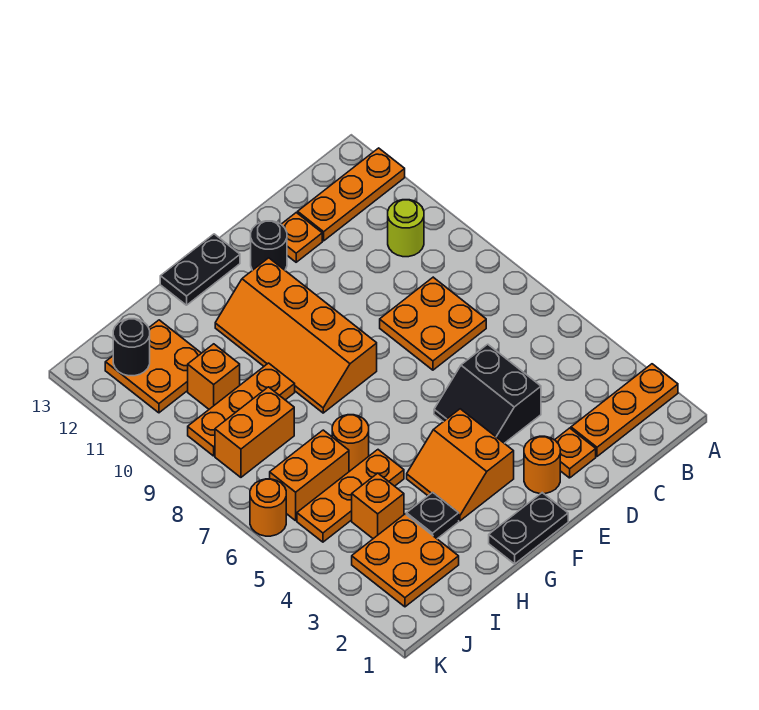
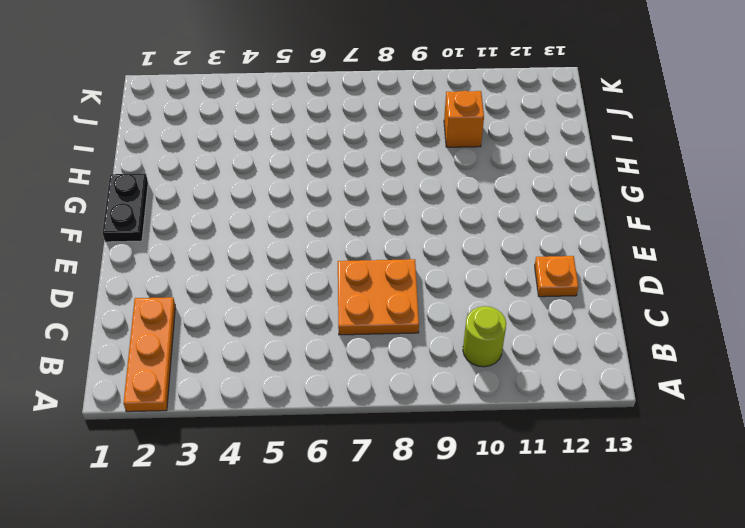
none -> orange 1x3 plate [298,148,405,241]
none -> orange 1x1 plate [555,428,596,478]
none -> black 2x2 slope [434,344,541,443]

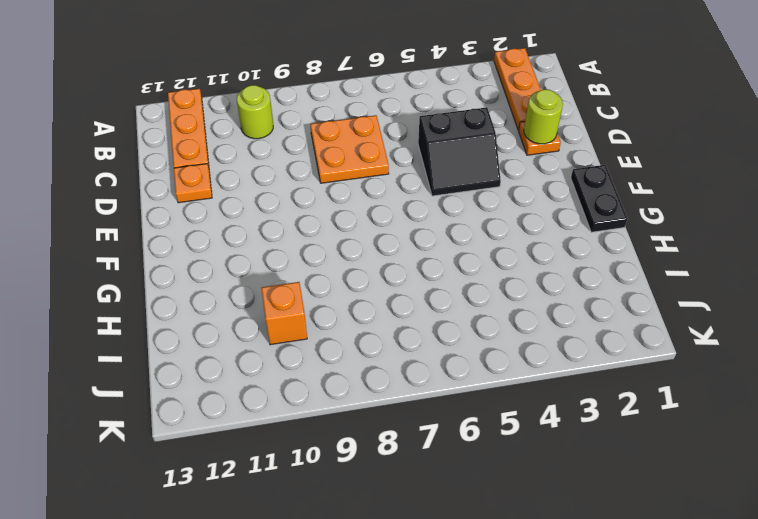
lime 1x1 round brick [524,89,563,144] -> none
none -> orange 1x1 round brick [524,436,560,494]
none -> black 1x1 round brick [251,221,287,270]
none -> orange 2x2 slope [407,409,514,521]

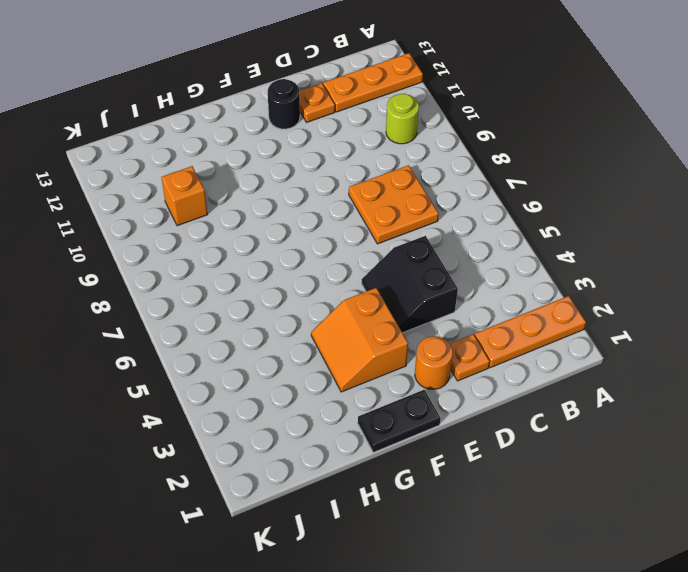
none -> orange 2x4 slope [215,258,377,413]
none -> black 1x2 plate [160,234,240,305]
none -> black 1x1 plate [406,492,459,539]

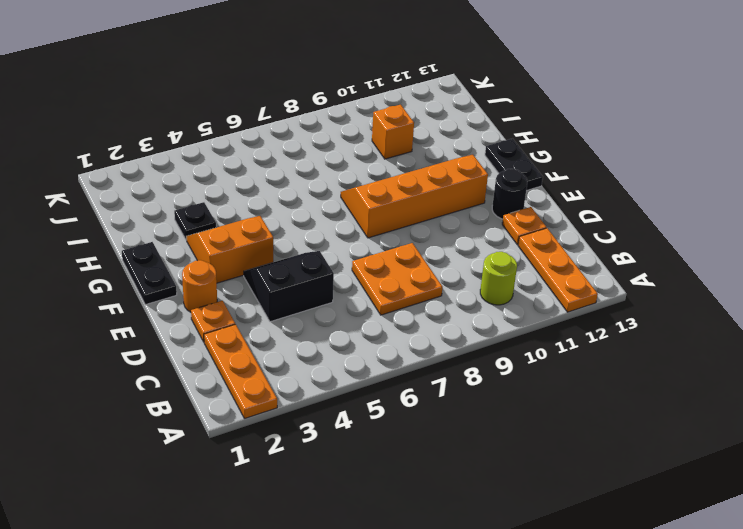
none -> orange 1x3 plate [297,450,404,542]
none -> orange 1x1 round brick [332,415,369,471]
none -> orange 1x3 plate [188,363,295,456]

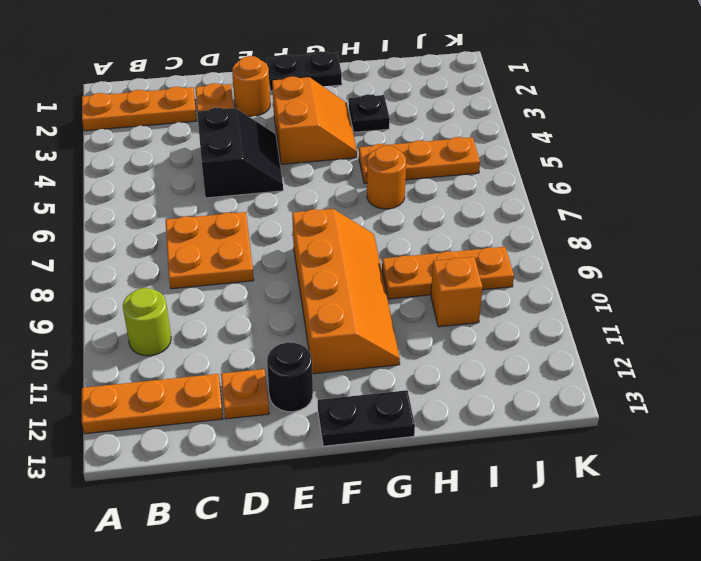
none -> orange 2x2 plate [352,514,459,607]
none -> orange 1x1 brick [352,473,404,539]
none -> orange 1x2 brick [270,430,349,521]

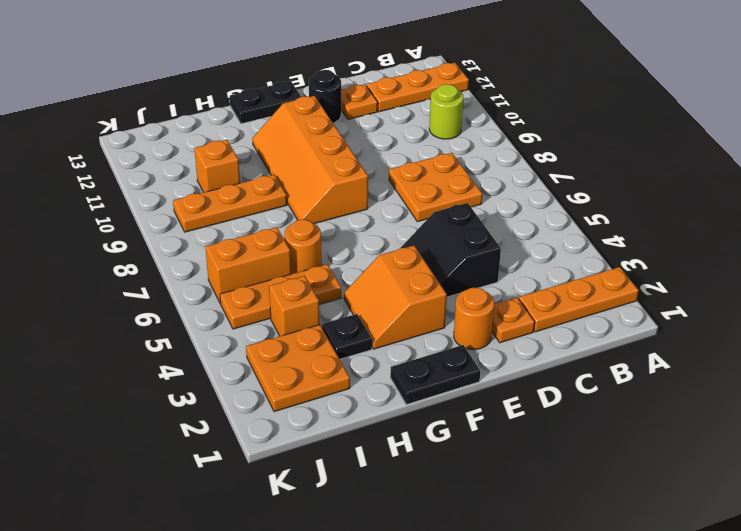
none -> orange 1x2 brick [215,387,294,477]
none -> orange 2x2 plate [105,320,201,413]
none -> orange 1x1 round brick [250,479,286,536]

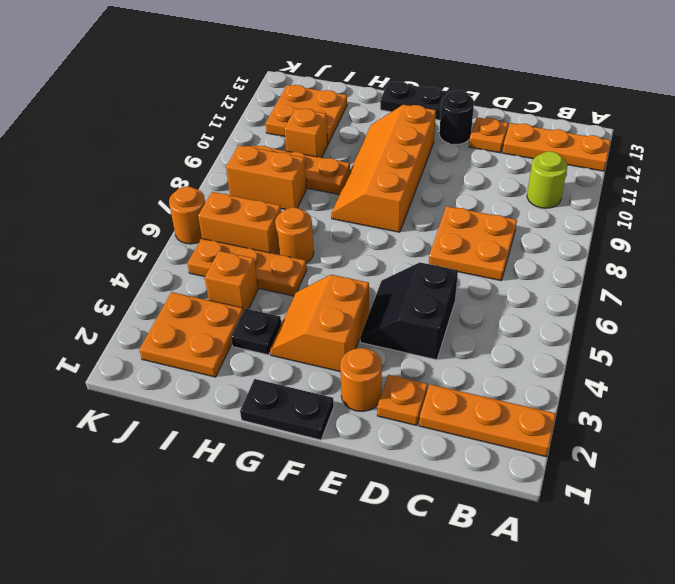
none -> black 1x1 round brick [113,319,150,376]

